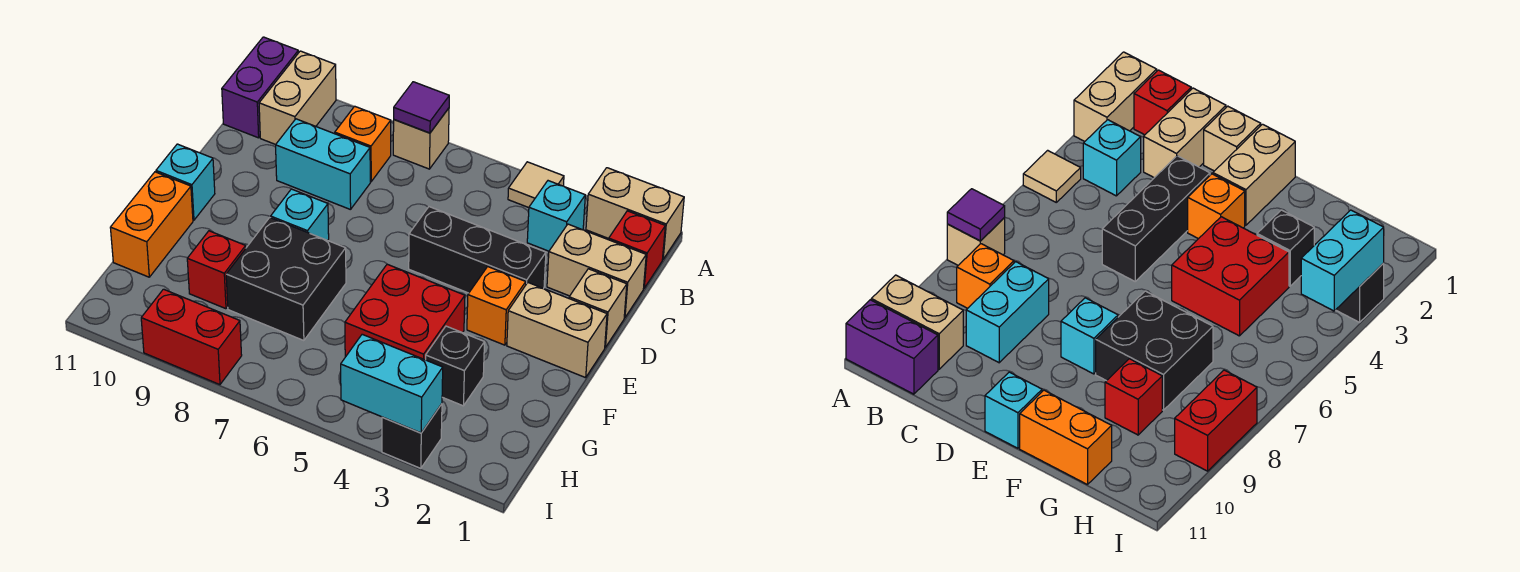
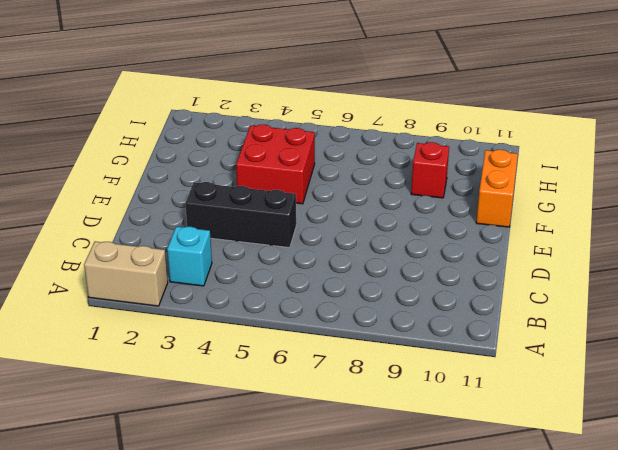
none -> tan 1x1 tile [508,162,564,208]
none -> tan 1x1 brick [393,108,449,169]
none -> tan 1x2 brick [259,51,336,145]

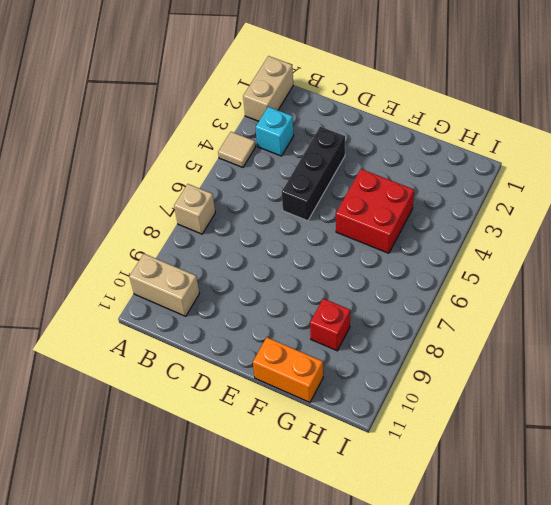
none -> purple 1x2 brick [222,37,298,138]
none -> red 1x1 brick [609,211,665,288]
none -> orange 1x1 brick [335,106,391,182]

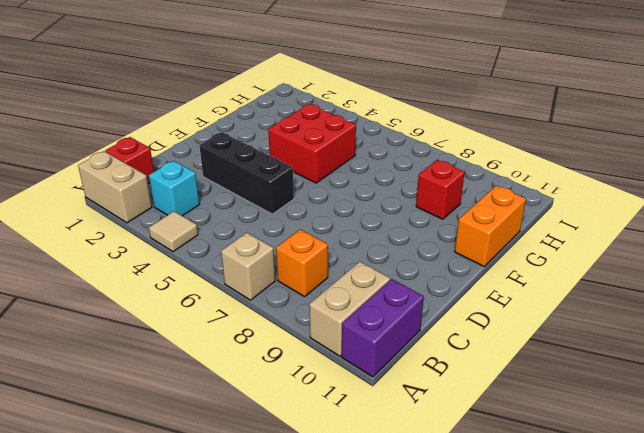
none -> tan 1x2 brick [547,224,646,318]
none -> cyan 1x2 brick [276,119,370,210]
none -> tan 1x1 brick [569,269,627,347]

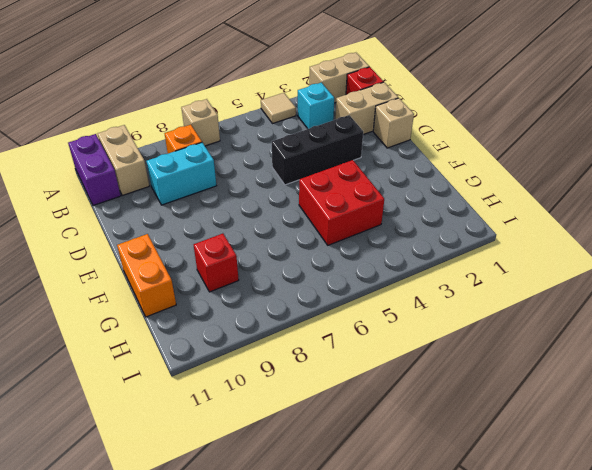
none -> tan 1x2 brick [507,283,607,378]
none -> orange 1x1 brick [467,267,526,345]
none -> cyan 1x1 brick [271,189,329,240]

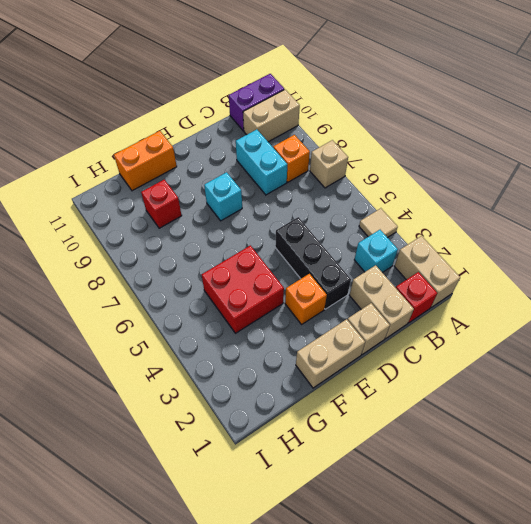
tan 1x2 brick [296,319,365,388] -> tan 1x2 brick turned to [507,283,607,378]
none -> cyan 1x1 brick [156,144,215,220]
none -> black 2x2 brick [226,218,346,341]
none -> black 1x1 brick [426,326,485,406]

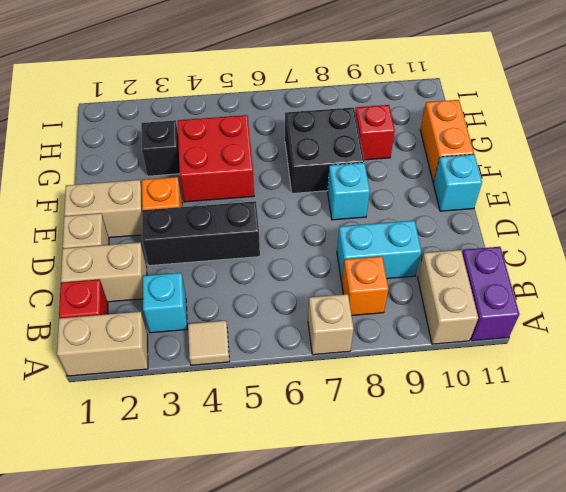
none -> black 1x1 brick [382,404,442,468]
none -> red 1x2 brick [141,289,242,385]
none -> purple 1x1 tile [394,82,449,133]

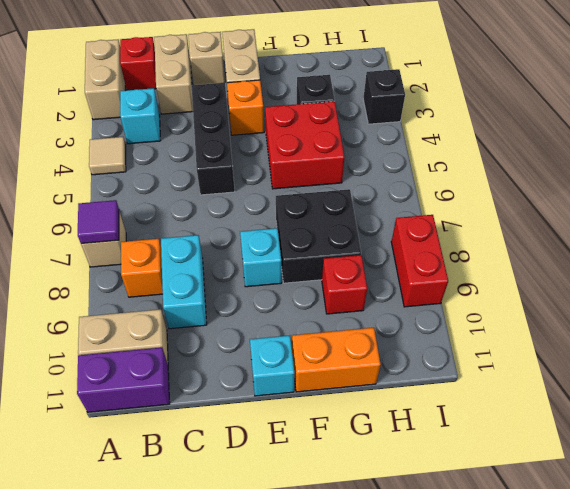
none -> cyan 1x2 brick [341,334,443,433]

